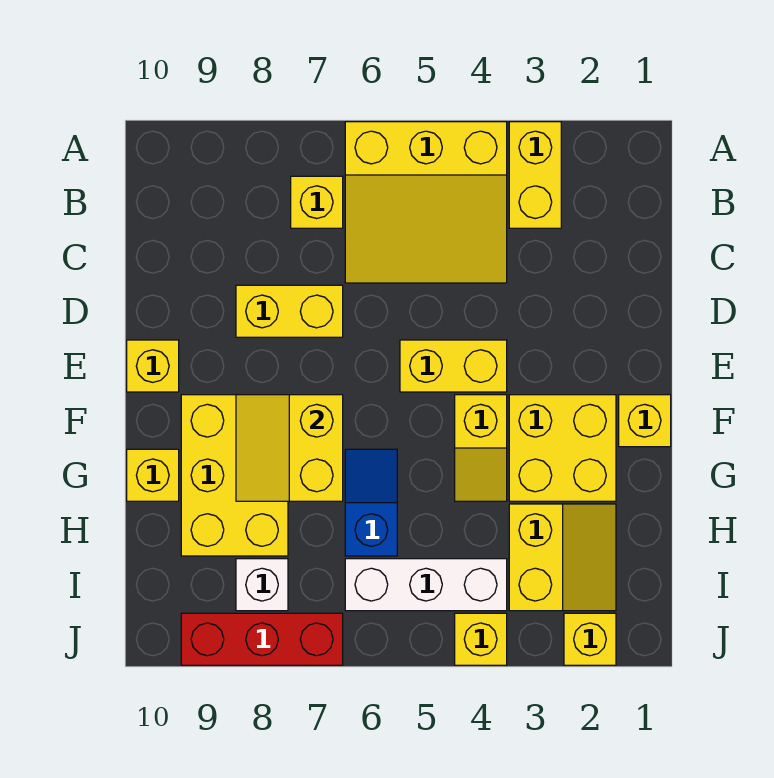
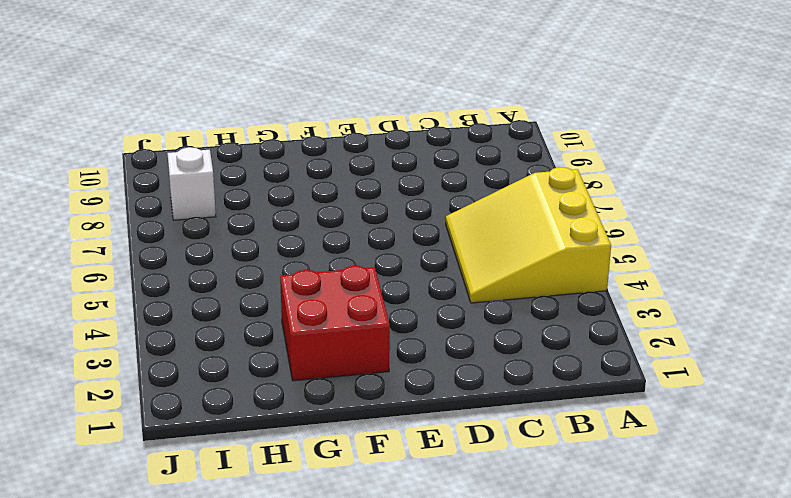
red 2x2 brick [280,266,390,381] -> yellow 2x2 brick [509,395,616,501]
none -> yellow 1x2 brick [509,122,561,228]
none -> yellow 1x1 brick [291,176,343,228]
none -> yellow 1x2 brick [236,285,343,337]

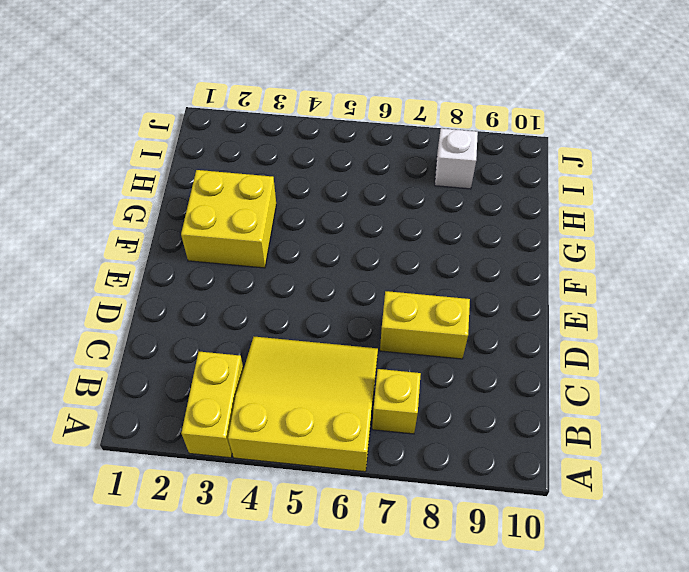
none -> yellow 1x2 brick [400,340,507,392]
none -> yellow 1x1 brick [127,340,179,392]
none -> yellow 1x1 brick [619,395,671,447]

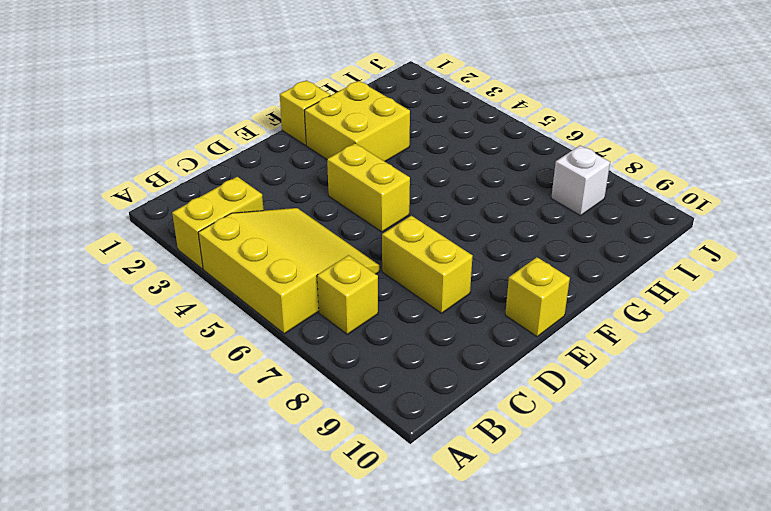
none -> yellow 1x2 slope [455,395,507,501]
none -> yellow 2x3 brick [181,395,288,556]
none -> blue 1x2 slope [345,449,397,556]

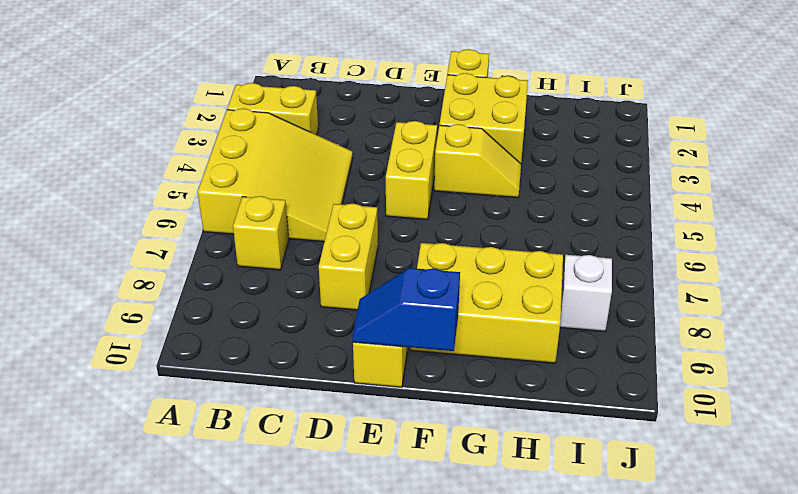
blue 1x2 slope [353,268,460,351] -> blue 1x2 slope moved to [345,449,397,556]
none -> yellow 1x1 brick [127,449,179,501]
none -> yellow 2x2 slope [509,504,616,611]
none -> white 1x3 brick [345,559,507,611]

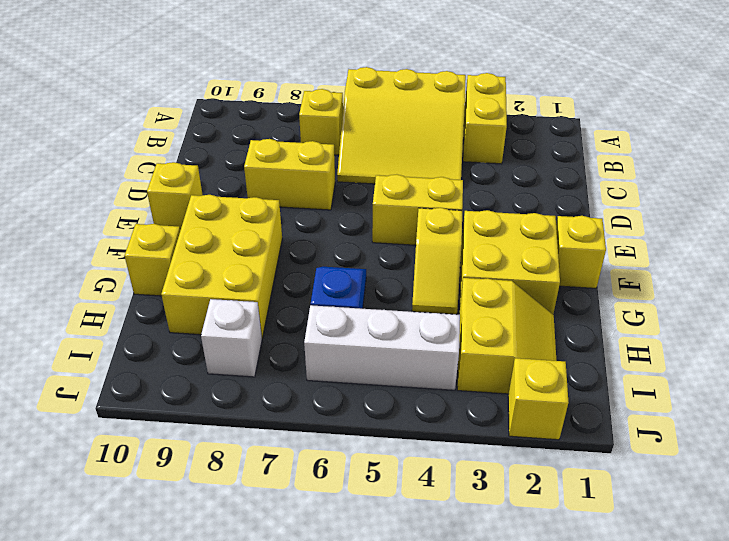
none -> yellow 1x1 brick [455,613,507,665]
none -> red 1x3 brick [181,613,343,665]
none -> yellow 2x2 slope [236,395,343,501]

